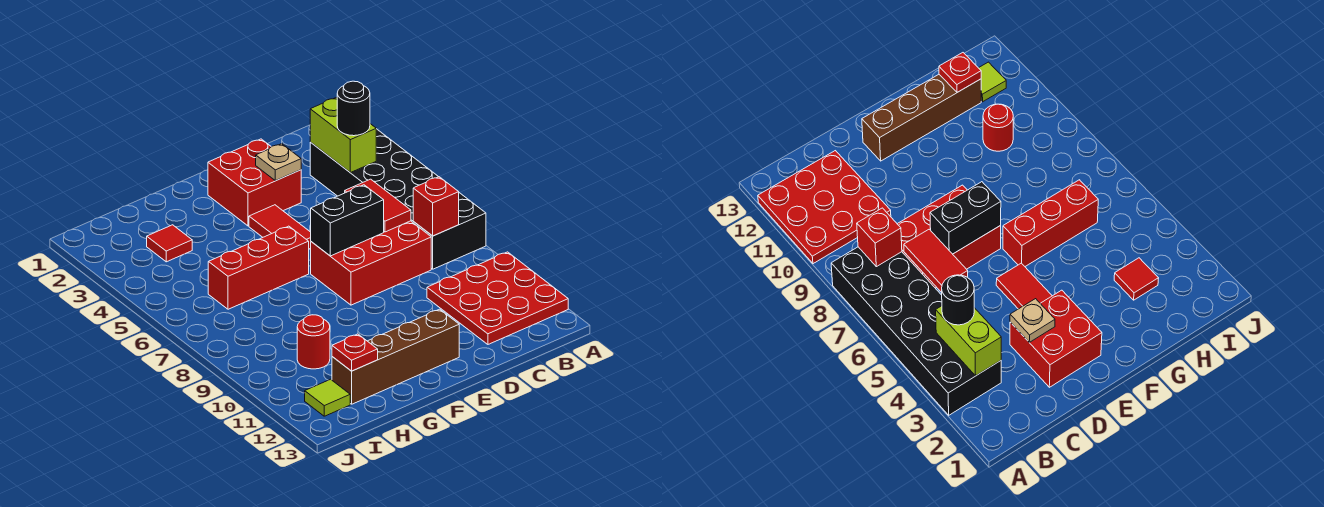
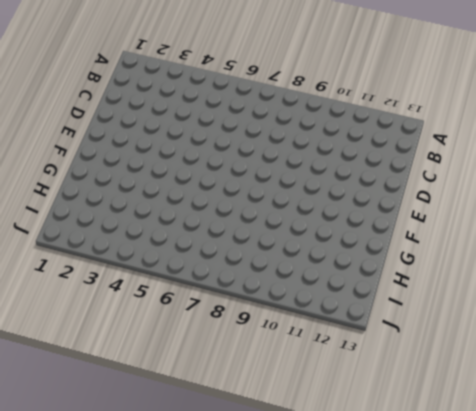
none -> black 2x6 brick [310,129,486,269]
none -> red 3x3 plate [427,252,568,344]
none -> red 2x3 brick [311,221,431,305]

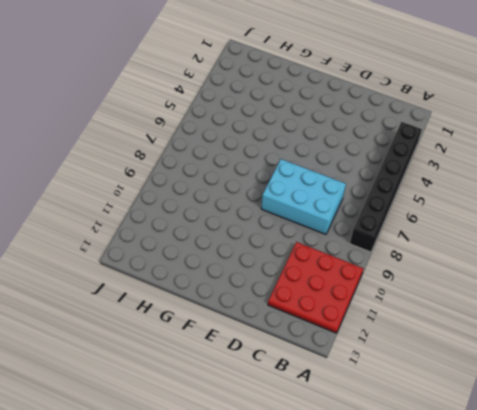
black 1x6 brick [350,122,422,252] -> black 2x6 brick [310,129,486,269]
cyan 2x3 brick [261,159,346,234] -> red 2x3 brick [311,221,431,305]
none -> red 2x2 brick [208,139,301,226]
none -> red 1x2 tile [249,205,311,249]
none -> brown 1x4 brick [332,309,459,404]

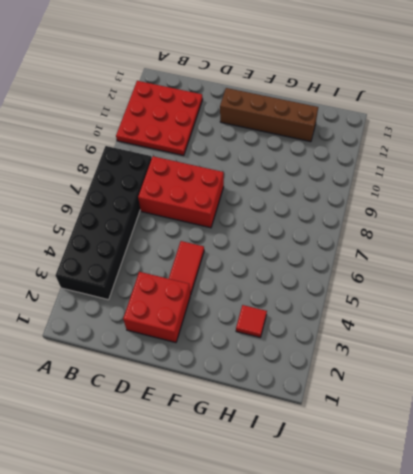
none -> red 1x3 brick [208,226,309,309]
none -> red 1x1 round brick [297,315,330,369]
none -> lime 1x1 tile [305,379,350,416]

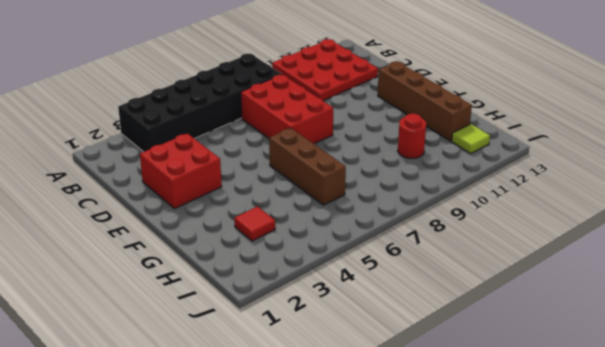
brown 1x3 brick [269,128,346,205] -> red 1x3 brick [208,226,309,309]
none -> red 1x2 tile [249,205,311,249]
none -> lime 1x2 brick [310,98,376,173]
none -> red 1x1 brick [413,177,459,236]

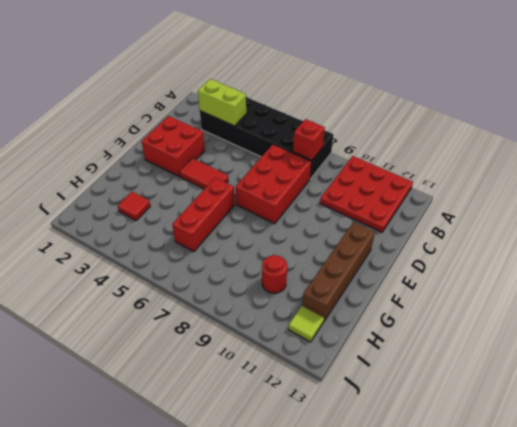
none -> red 1x2 tile [345,179,411,232]
none -> tan 1x1 plate [256,144,301,181]
none -> black 1x2 brick [311,185,384,256]

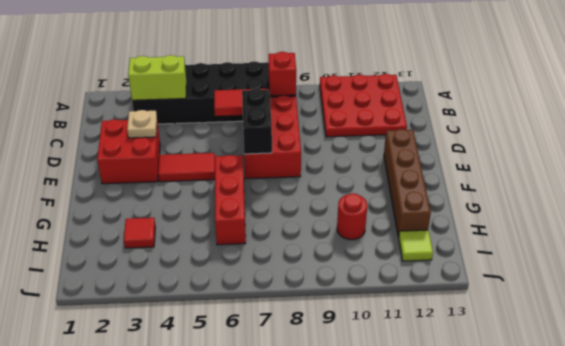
none -> red 1x1 plate [332,334,378,371]
none -> black 1x1 round brick [337,81,370,136]

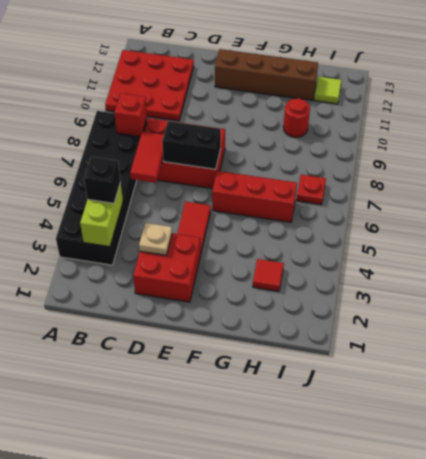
black 1x1 brick [84,157,121,203] -> black 1x1 round brick [337,81,370,136]
red 1x1 plate [297,175,326,205] -> red 1x1 plate moved to [332,334,378,371]

